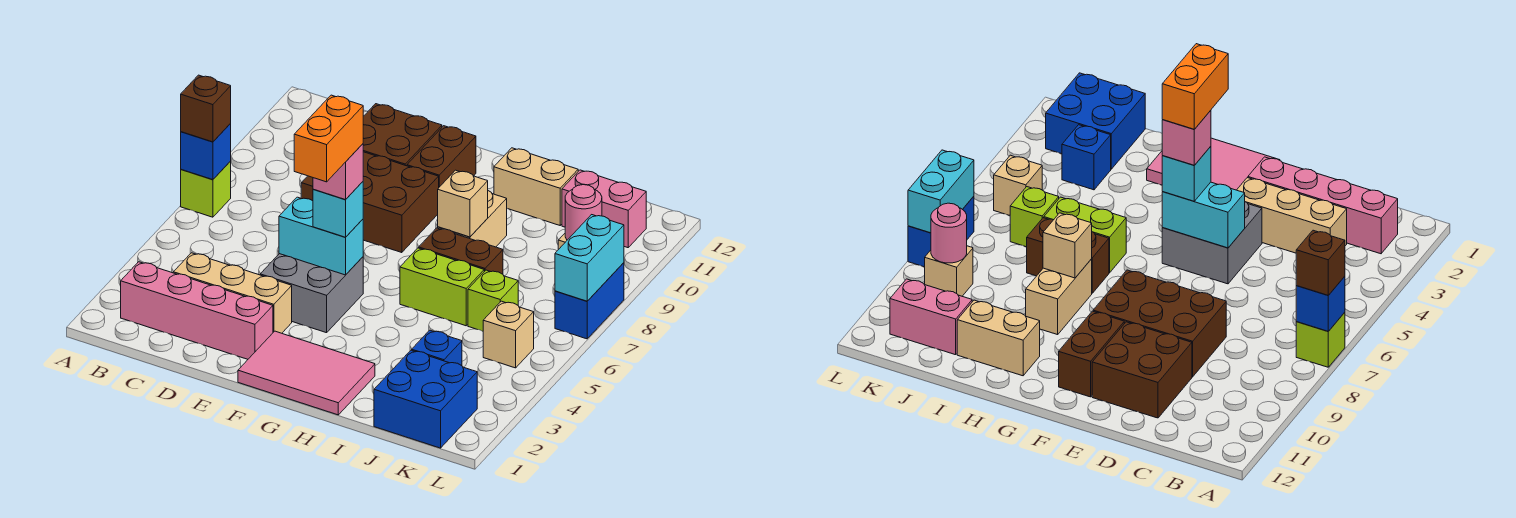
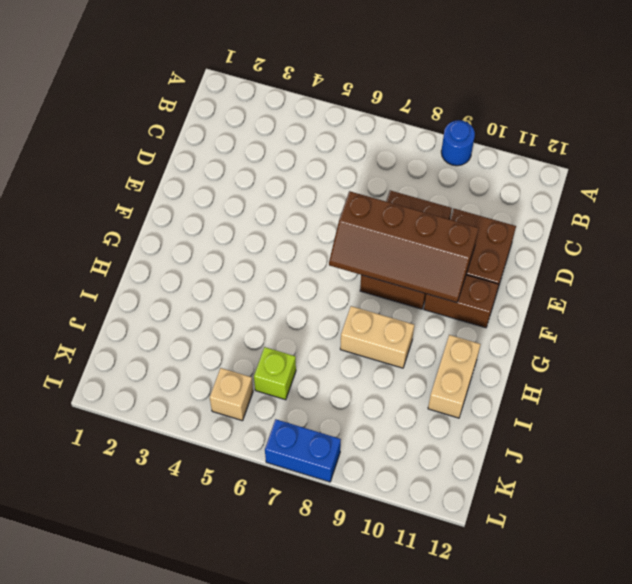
blue 1x1 round brick [441,120,475,166] -> none
brown 2x4 slope [329,191,479,303] -> none
none -> lime 1x1 brick [181,161,231,217]
none -> pink 1x4 brick [121,262,273,359]
none -> tan 1x3 brick [173,253,292,333]

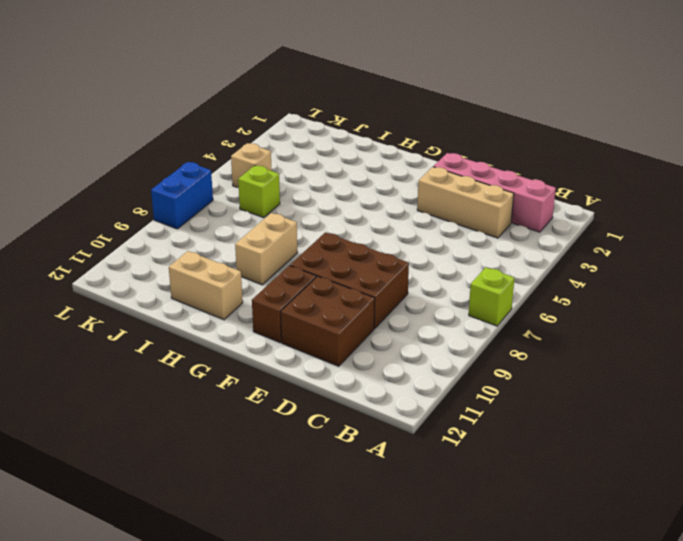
none -> grey 2x2 brick [260,254,363,333]
none -> pink 2x3 tile [238,331,375,415]
none -> lime 1x2 brick [400,248,484,326]

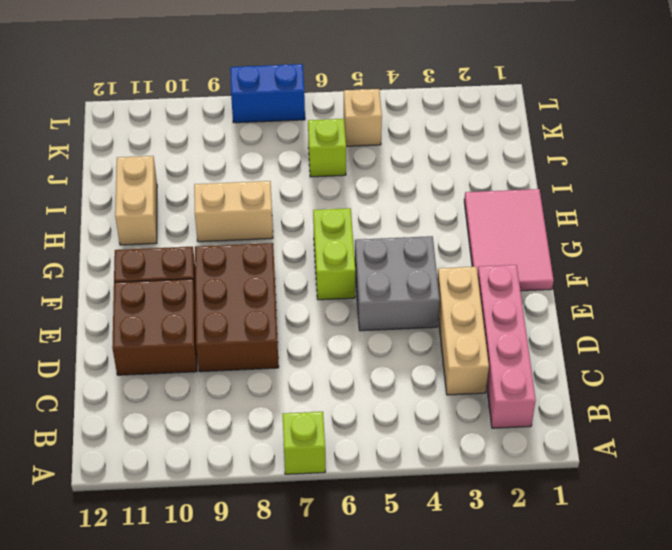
lime 1x2 brick [313,208,355,300] -> lime 1x2 brick moved to [400,248,484,326]
none -> brown 1x2 brick [419,228,503,274]
none -> blue 2x2 brick [374,350,477,448]
none -> blue 1x1 brick [412,330,462,366]

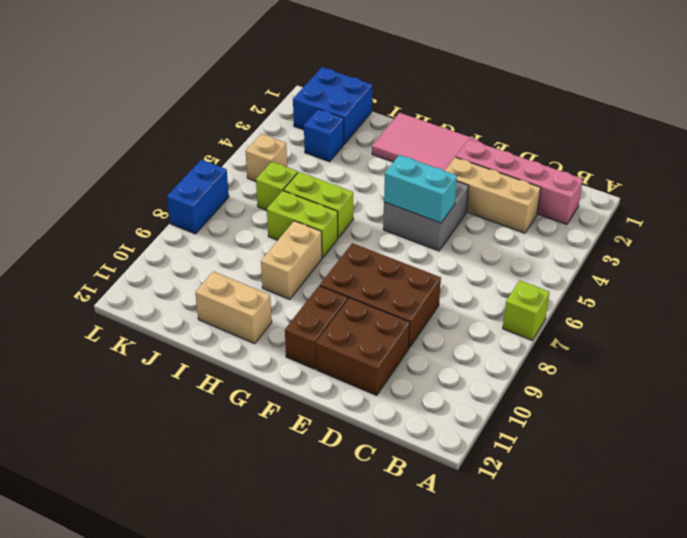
lime 1x2 brick [267,191,338,258] -> brown 1x2 brick [419,228,503,274]
none -> pink 1x2 brick [562,170,646,248]
none -> tan 1x1 brick [925,246,973,296]
none -> blue 1x1 brick [181,124,231,180]

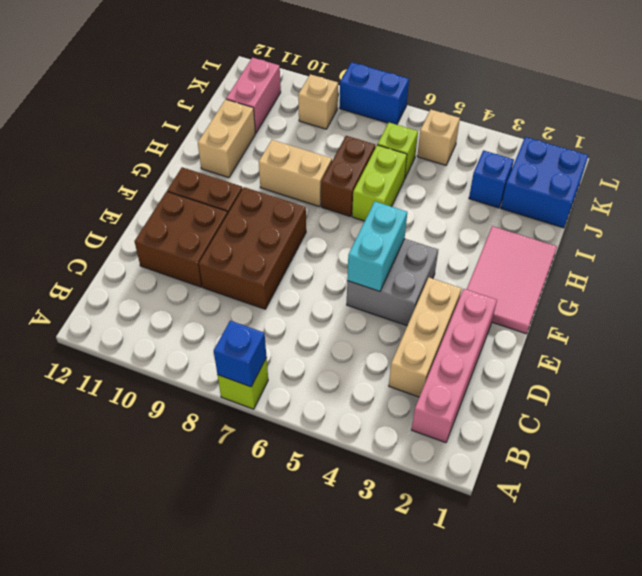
none -> tan 1x1 brick [438,170,488,237]
none -> pink 1x1 round brick [565,185,602,240]
none -> cyan 1x2 brick [555,215,624,301]

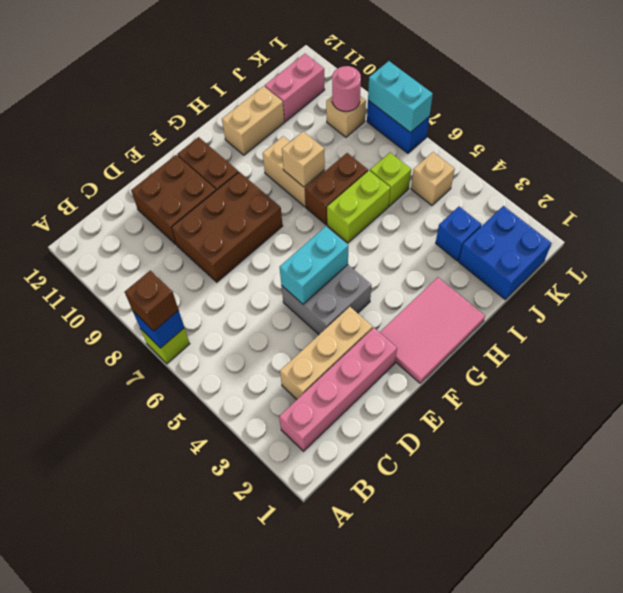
none -> cyan 1x1 brick [313,182,363,237]
none -> pink 1x1 brick [313,144,363,200]
none -> orange 1x2 brick [294,95,363,182]

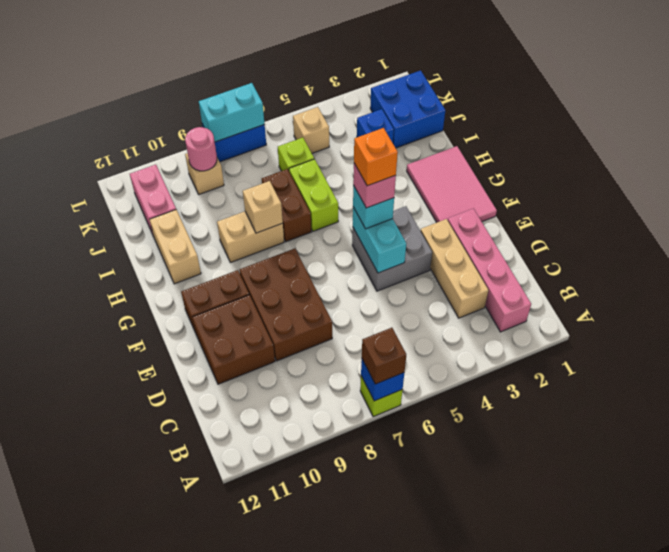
orange 1x1 brick [354,128,398,186] -> orange 1x2 brick [294,95,363,182]

